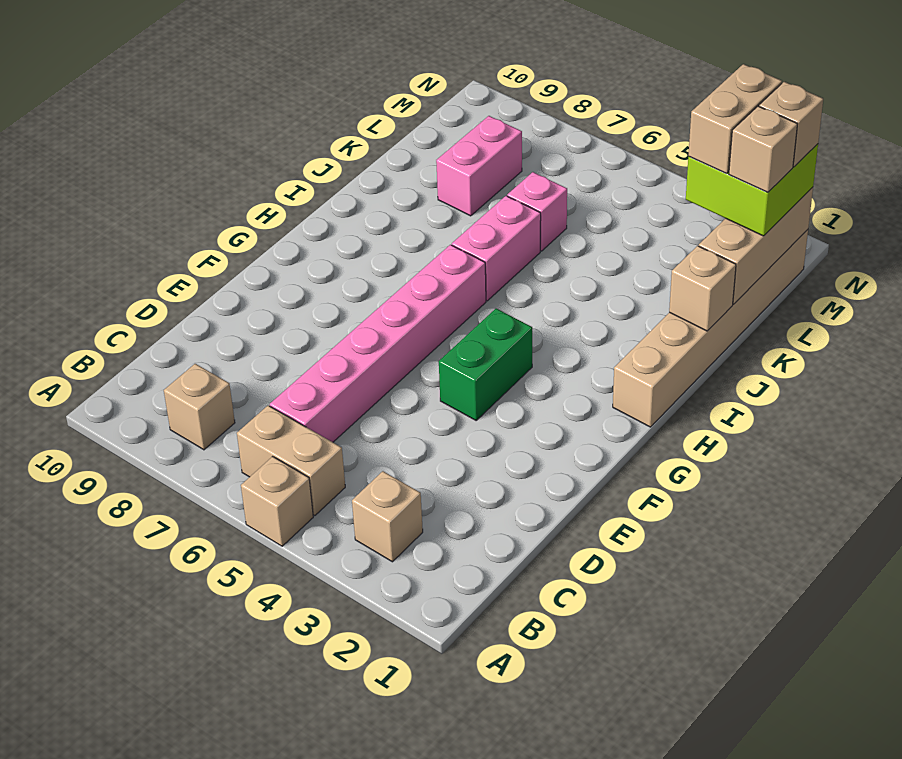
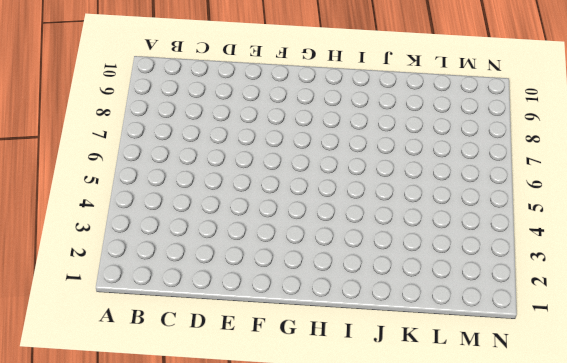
none -> tan 1x1 brick [241,456,313,546]
none -> tan 1x1 brick [352,471,423,562]
none -> tan 1x2 brick [237,406,345,516]

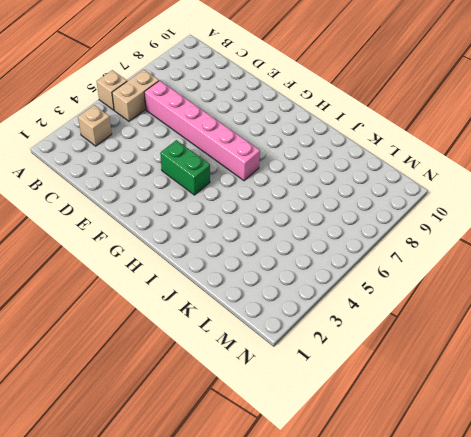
none -> tan 1x1 brick [164,364,235,450]
none -> tan 1x6 brick [613,230,808,427]
none -> pink 1x2 brick [452,196,541,301]

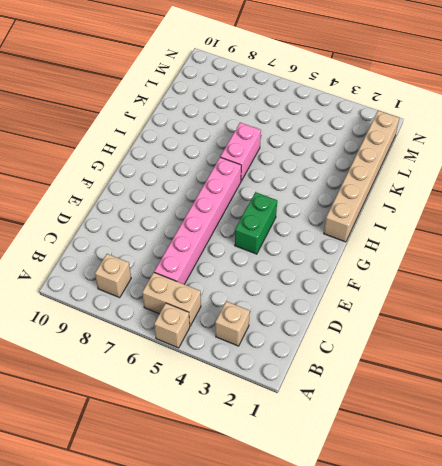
none -> pink 1x1 brick [507,172,567,251]
none -> pink 1x2 brick [436,116,522,216]
none -> tan 1x1 brick [669,246,736,331]

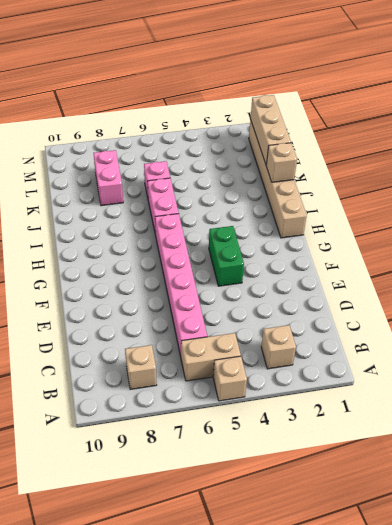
none -> lime 2x2 brick [686,144,818,236]
none -> tan 1x1 brick [729,106,797,192]
none -> tan 1x2 brick [688,64,782,174]

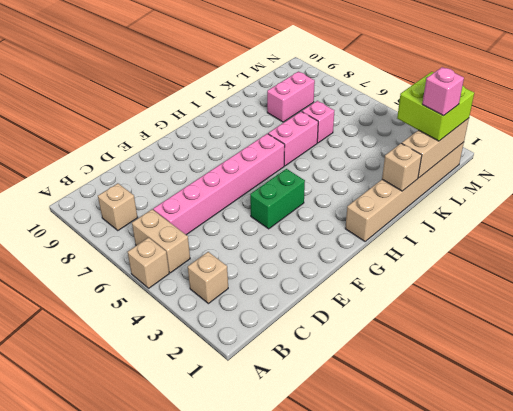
pink 1x1 brick [422,67,464,116] -> tan 1x1 brick [729,106,797,192]
none -> tan 1x2 brick [688,64,782,174]
none -> tan 1x1 brick [759,82,823,167]

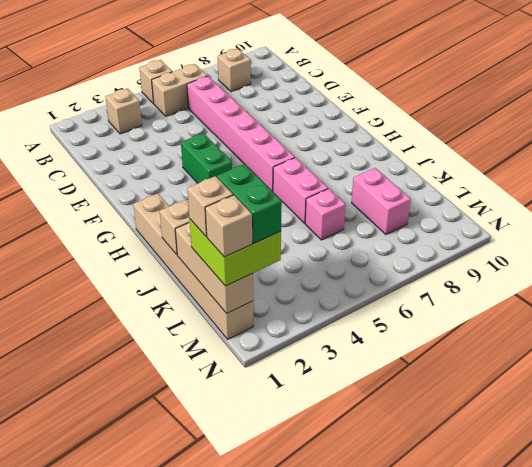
green 1x2 brick [217,164,282,243] -> tan 1x2 brick [688,64,782,174]

